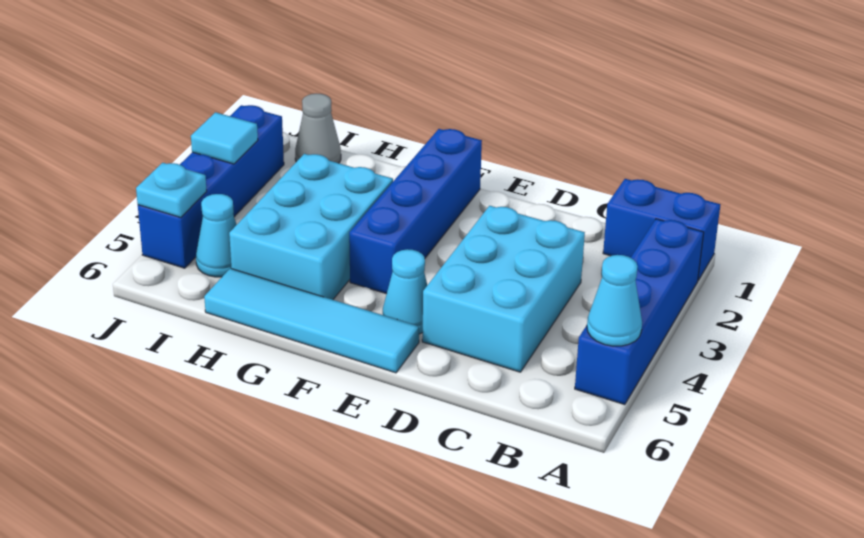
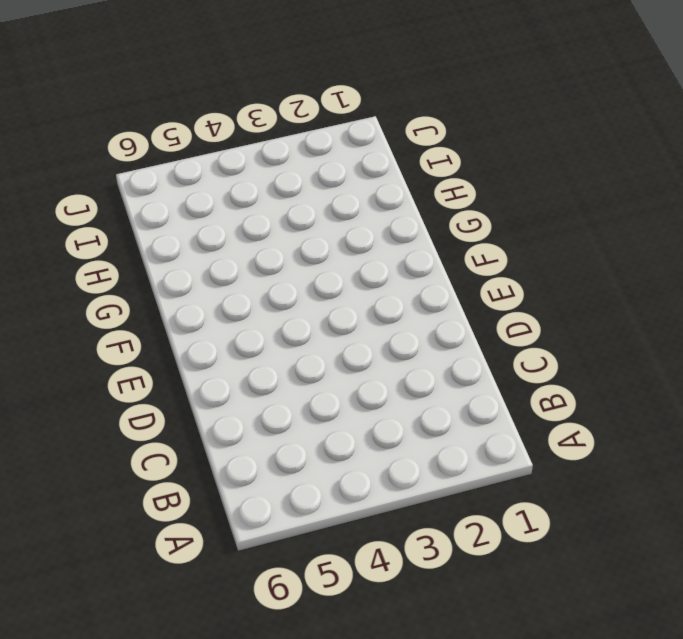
none -> blue 1x2 brick [603,179,720,280]
none -> blue 1x4 brick [575,219,704,405]
none -> cyan 2x3 brick [422,206,585,372]

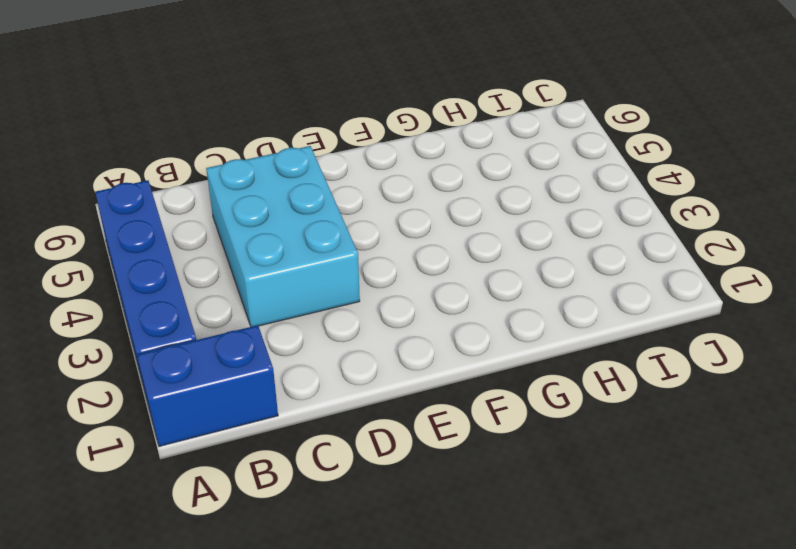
none -> cyan 1x1 cone [383,249,427,334]
none -> cyan 1x4 tile [204,268,419,373]
none -> blue 1x4 brick [349,129,482,294]

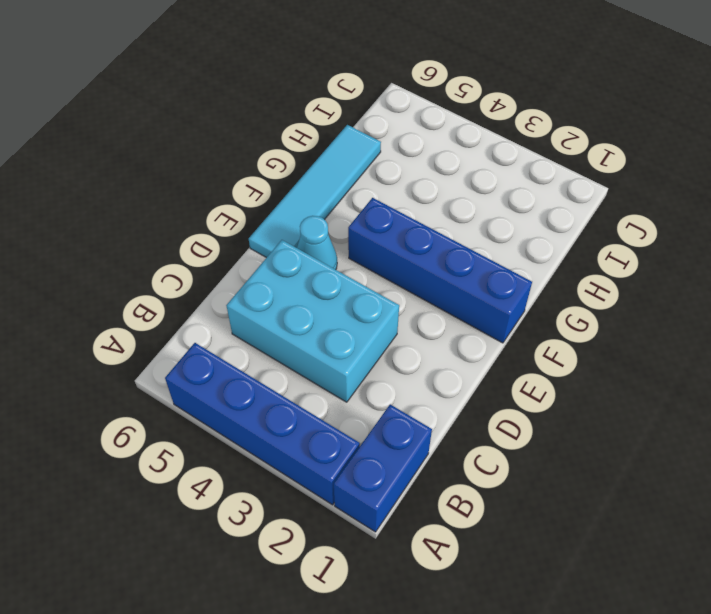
none -> cyan 2x3 brick [229,154,393,300]
none -> grey 1x1 cone [295,93,341,163]
none -> cyan 1x1 cone [196,194,237,277]

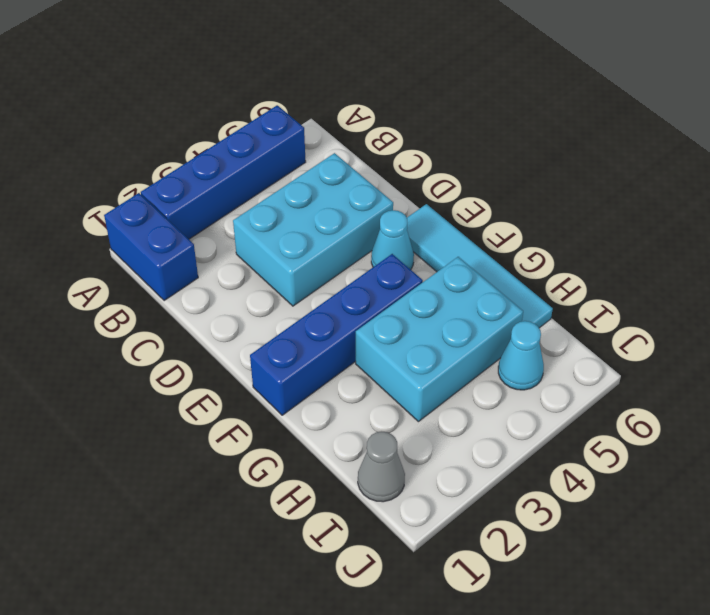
none -> blue 1x4 brick [138,105,284,268]
none -> cyan 1x1 cone [587,255,642,346]
none -> cyan 1x1 tile [191,112,258,164]

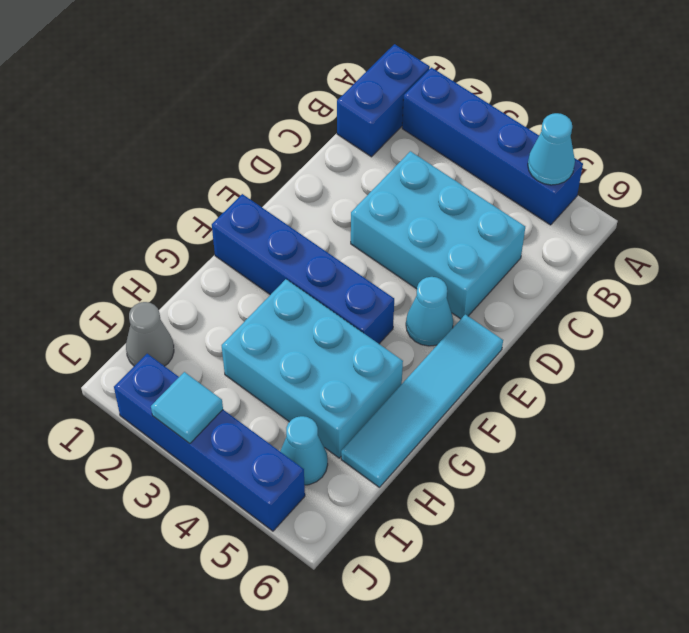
none -> cyan 1x1 plate [136,163,207,217]

